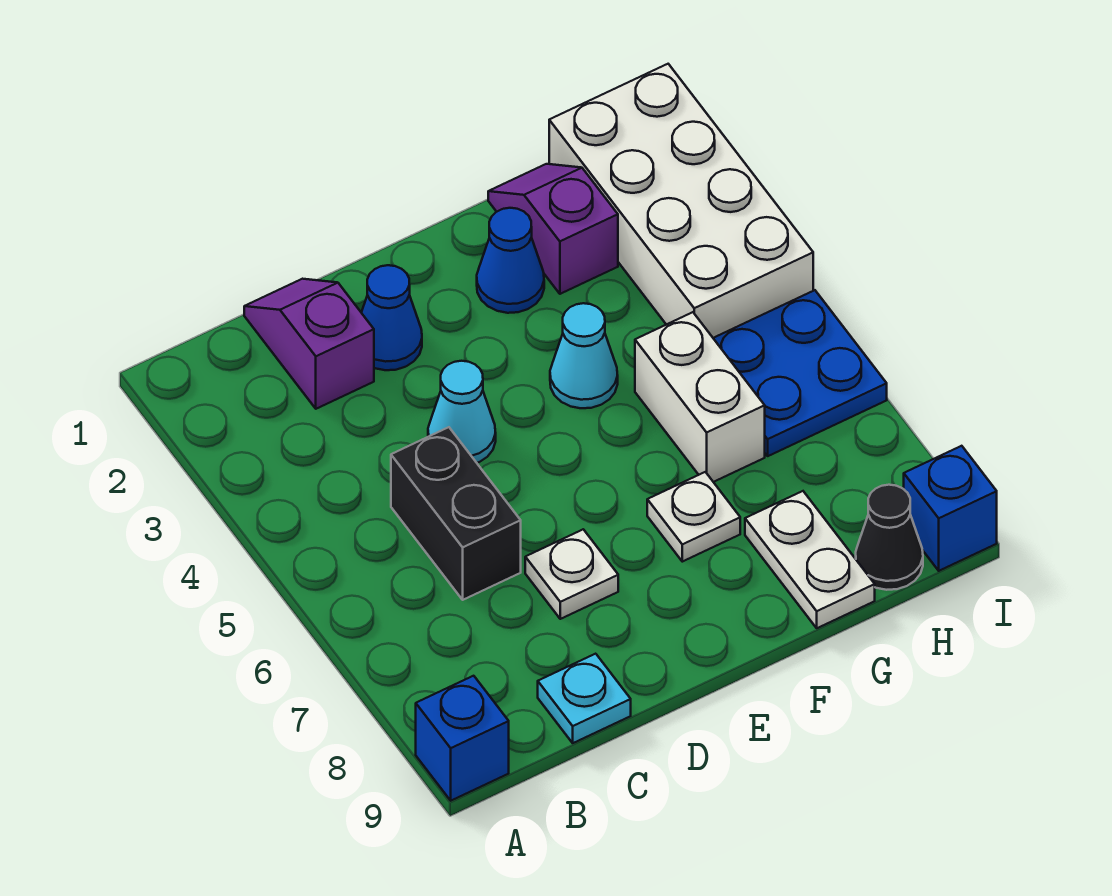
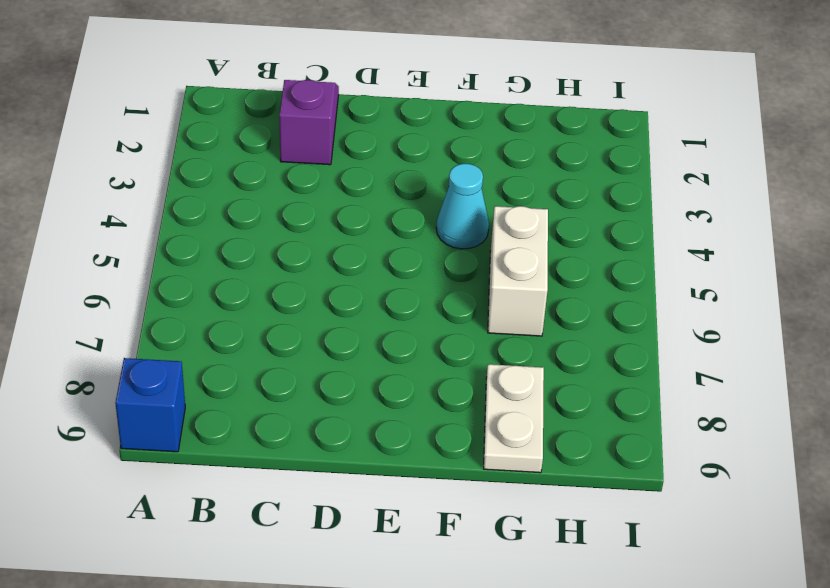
none -> black 1x2 brick [391,427,521,600]
none -> cyan 1x1 plate [538,654,631,743]
none -> blue 1x1 cone [361,265,422,370]

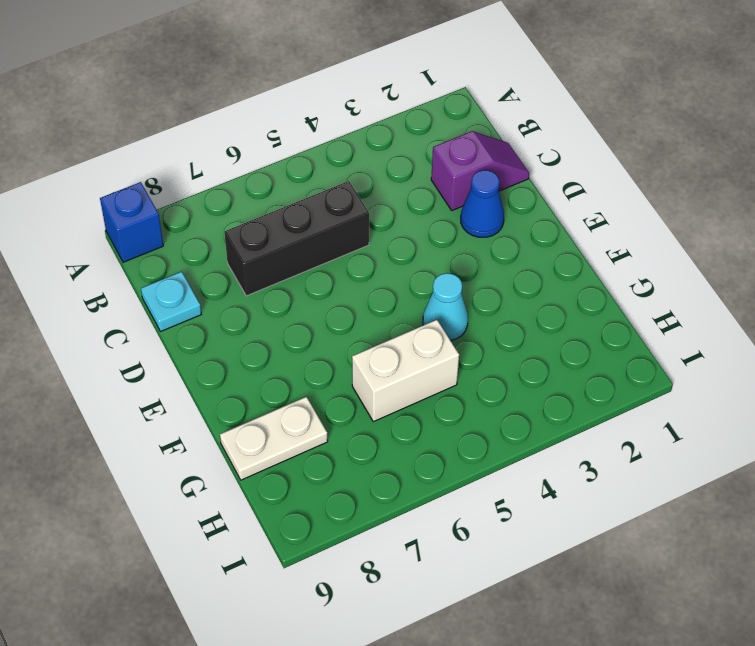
black 1x3 brick [224,181,369,296] -> black 1x2 brick [391,427,521,600]
none -> cyan 1x1 cone [428,361,496,463]
none -> white 1x1 plate [525,529,618,619]
none -> blue 1x1 cone [477,208,544,313]

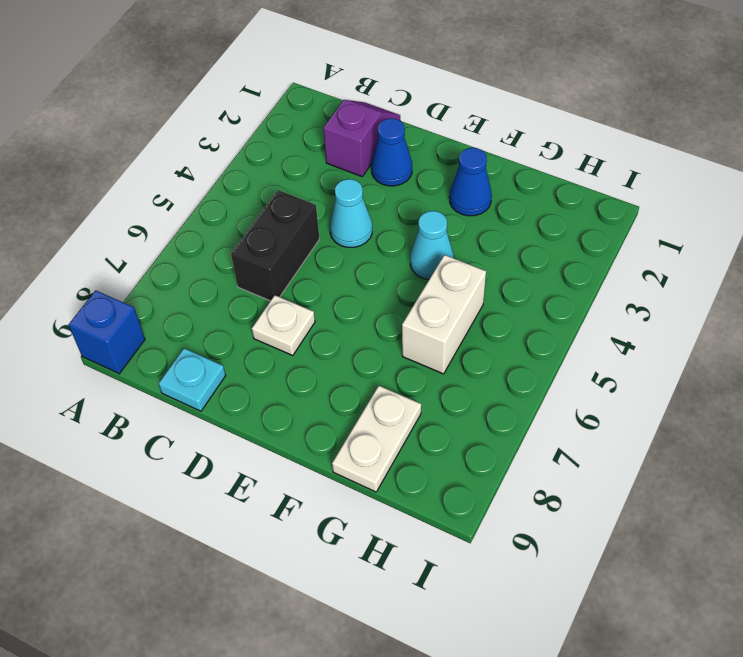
none -> white 1x1 plate [647,472,740,562]
none -> purple 1x2 slope [488,164,618,294]
none -> white 2x4 brick [549,64,813,338]

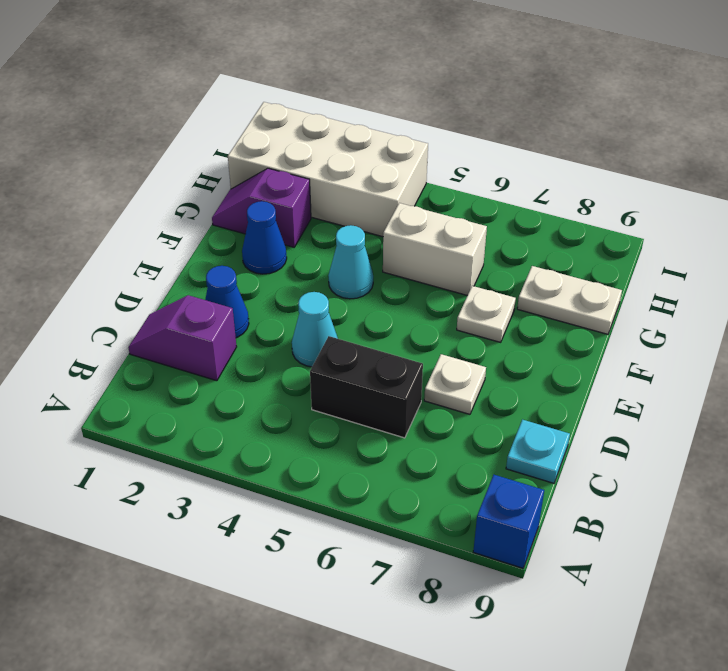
none -> blue 2x2 plate [713,290,887,456]
none -> black 1x1 cone [856,485,923,590]
none -> blue 1x1 brick [904,446,997,571]

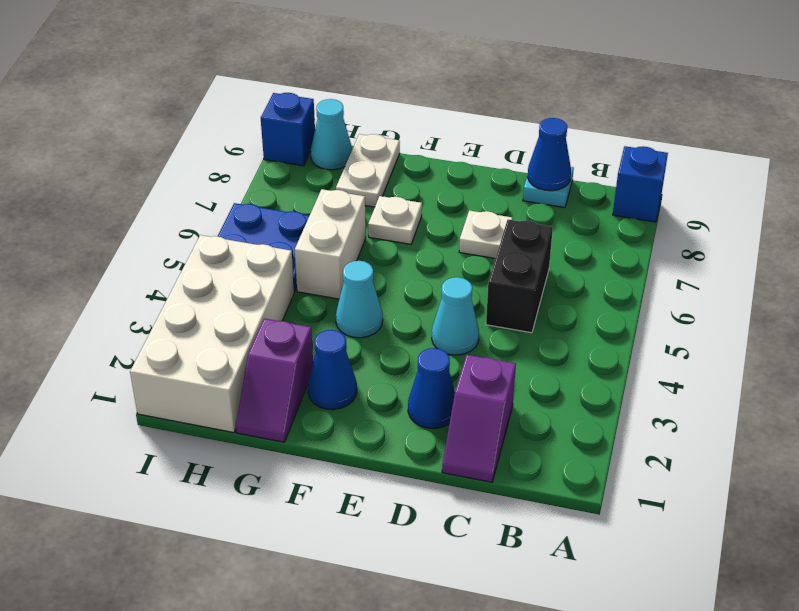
blue 1x1 cone [528,118,571,191] -> none
cyan 1x1 cone [311,99,352,170] -> black 1x1 cone [856,485,923,590]

